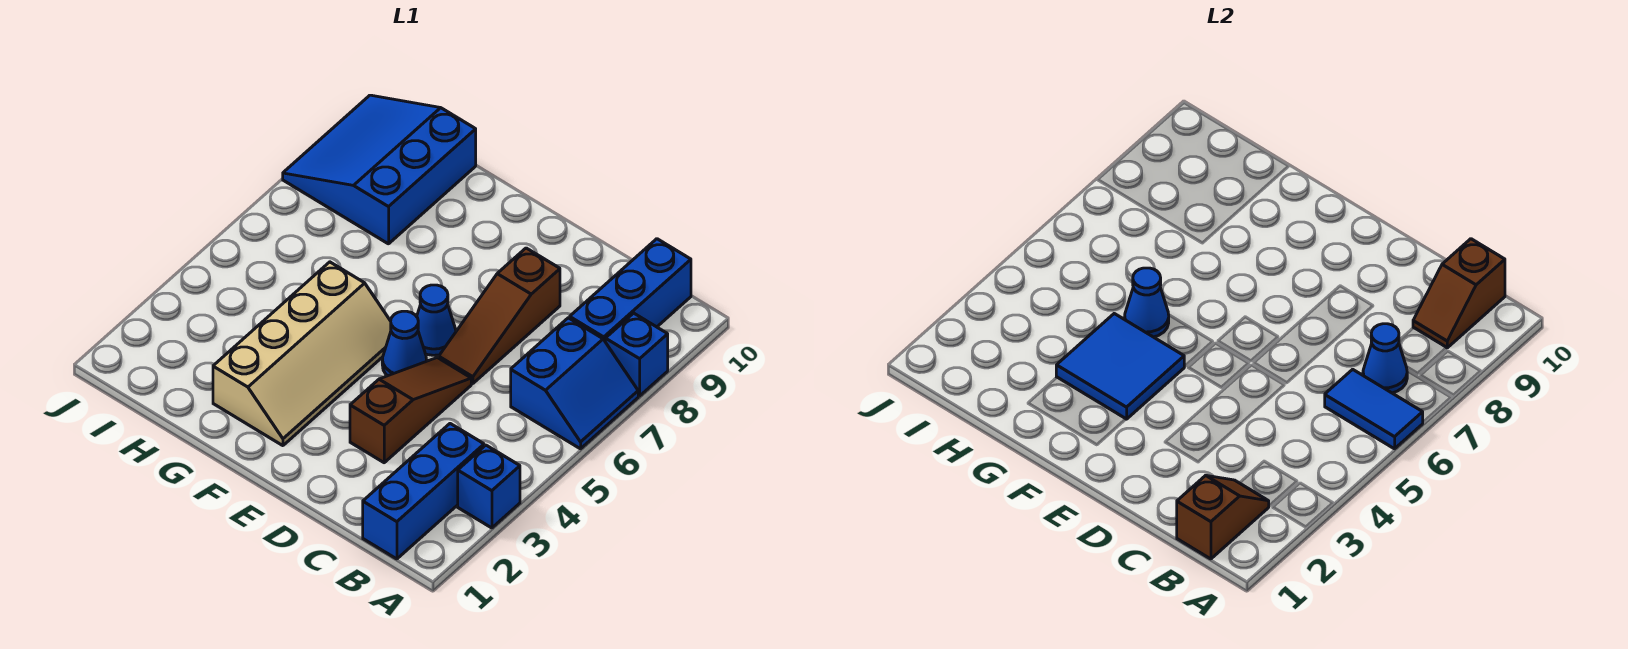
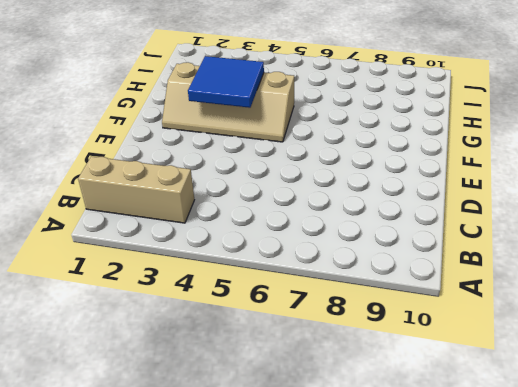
tan 1x3 brick [78,156,194,223] -> blue 1x3 brick [363,424,484,559]
none -> blue 1x1 brick [458,445,520,528]
none -> blue 2x2 slope [511,318,638,449]
none -> blue 1x1 brick [605,313,668,396]

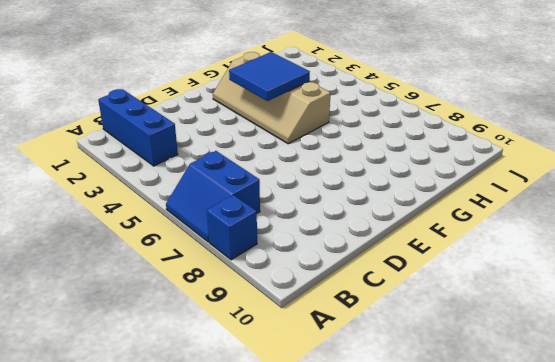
none -> blue 1x1 brick [458,445,520,528]
none -> blue 1x3 brick [570,239,691,341]
none -> brown 1x3 slope [350,358,471,463]

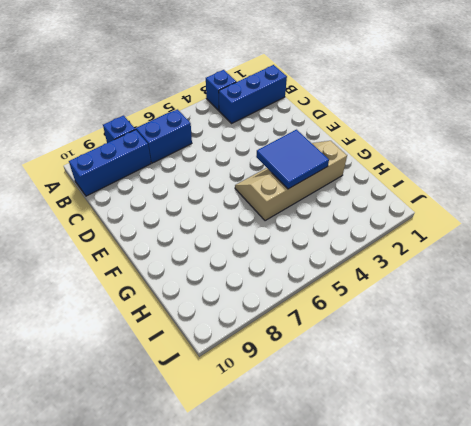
none -> brown 1x3 slope [350,358,471,463]
none -> brown 1x3 slope [439,248,560,384]
none -> blue 1x1 cone [382,311,427,376]

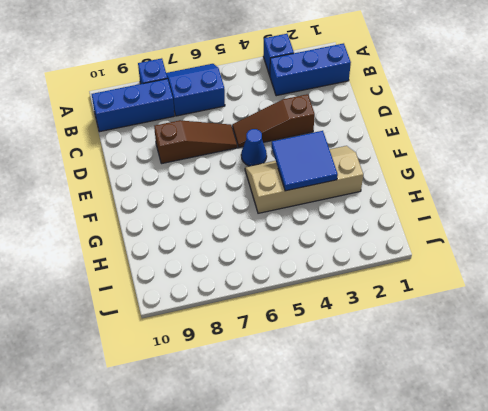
none -> blue 1x1 cone [417,285,456,355]
none -> blue 3x3 slope [283,95,476,244]
none -> blue 1x2 tile [1325,369,1423,449]

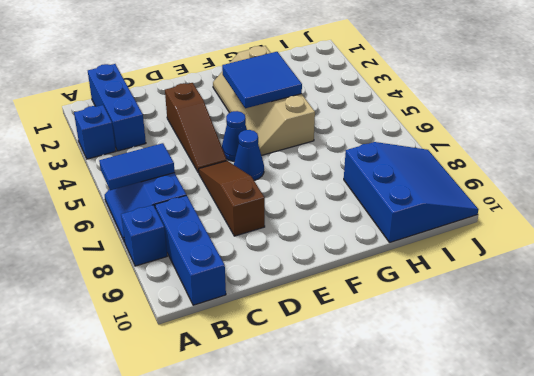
none -> brown 1x2 slope [1177,475,1269,559]
none -> blue 1x1 cone [1363,324,1407,393]
none -> brown 1x2 slope [1413,239,1505,348]

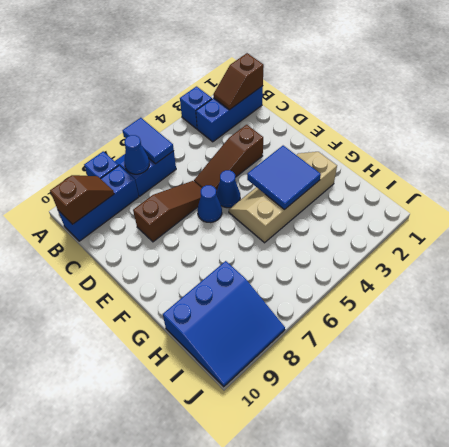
none -> blue 1x1 cone [1125,268,1169,337]

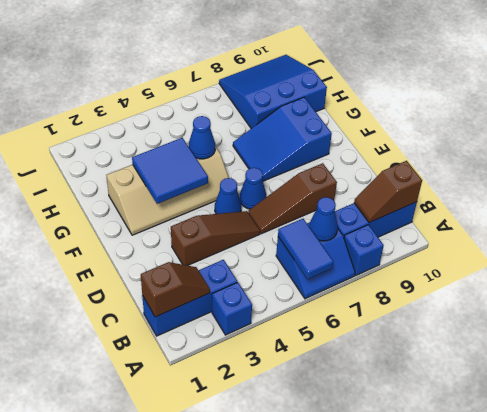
blue 2x3 slope [233,97,332,181] -> none

